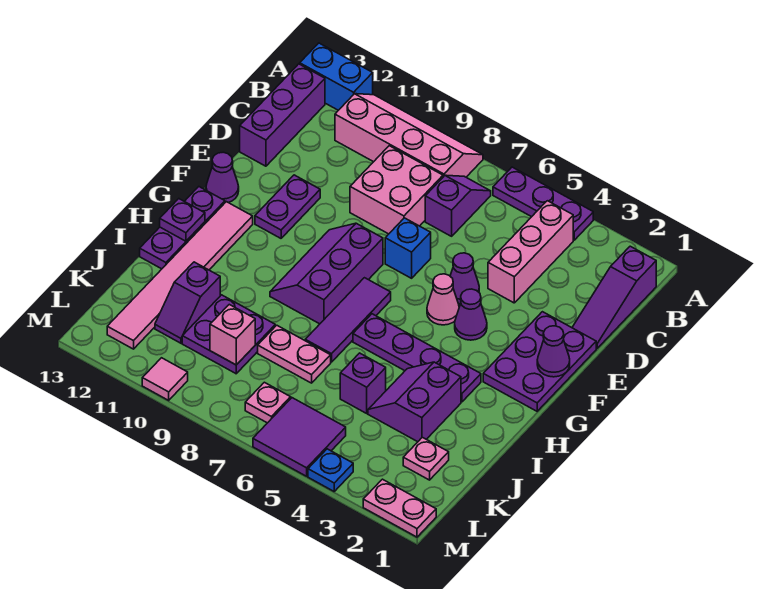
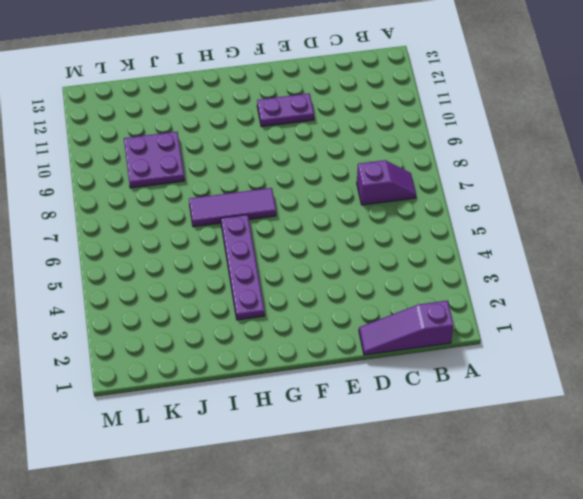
none -> purple 1x3 plate [493,167,593,240]
none -> pink 2x4 slope [335,94,483,177]
none -> blue 1x2 brick [300,43,373,110]
none -> pink 1x3 brick [488,201,573,303]

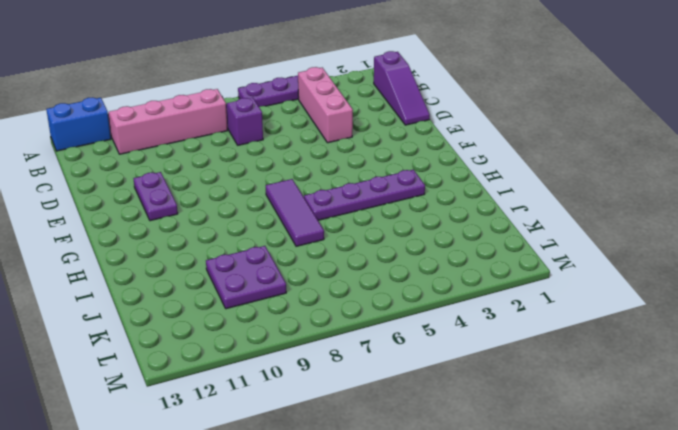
none -> purple 1x3 brick [240,64,325,166]
none -> pink 2x2 brick [350,146,443,234]
none -> purple 2x3 plate [483,312,596,411]
none -> purple 1x1 cone [450,253,479,304]

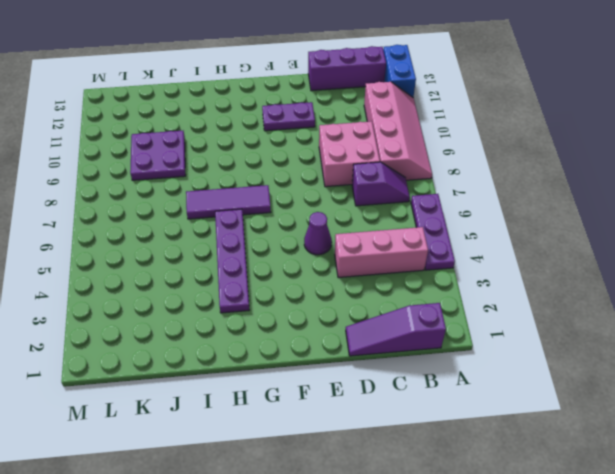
none -> purple 2x3 plate [483,312,596,411]
none -> blue 1x1 brick [385,218,431,278]
none -> purple 1x1 cone [455,289,487,340]
none -> pink 1x1 cone [427,274,459,325]

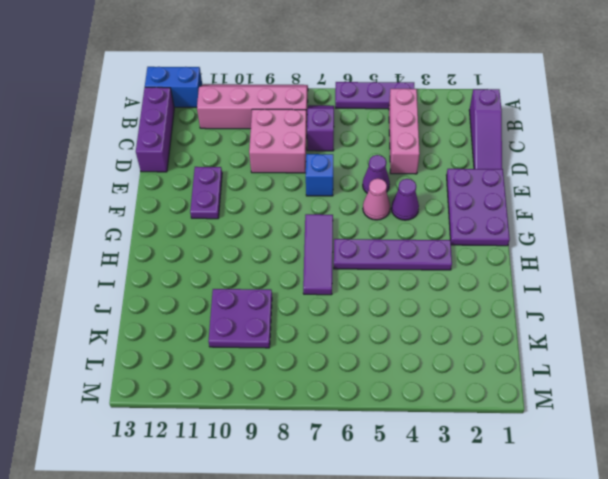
none -> purple 2x3 slope [270,223,383,324]
none -> purple 1x1 cone [206,152,239,203]
none -> pink 1x6 tile [107,202,253,349]
none -> purple 1x3 plate [140,187,225,269]

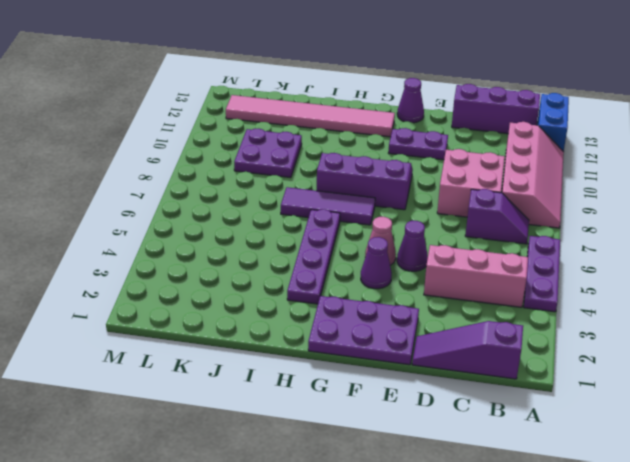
none -> blue 1x1 brick [385,218,431,278]
none -> purple 1x3 plate [140,187,225,269]
none -> purple 2x2 slope [368,362,461,442]
none -> purple 1x1 brick [340,353,386,413]

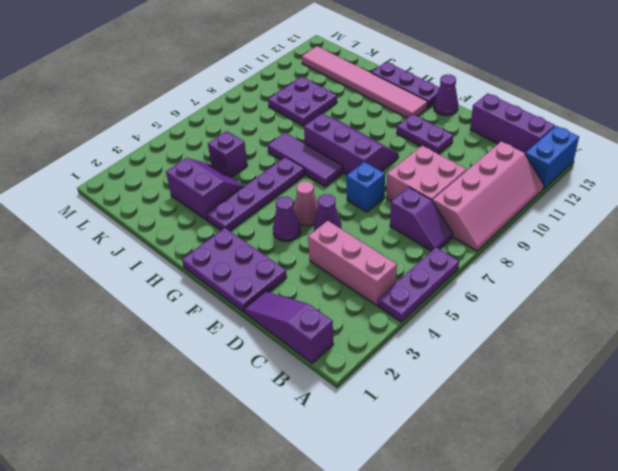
none -> pink 1x2 plate [258,325,331,383]
none -> purple 1x2 slope [155,262,220,343]
none -> pink 1x1 plate [403,437,449,480]
none -> purple 2x2 tile [253,398,346,476]

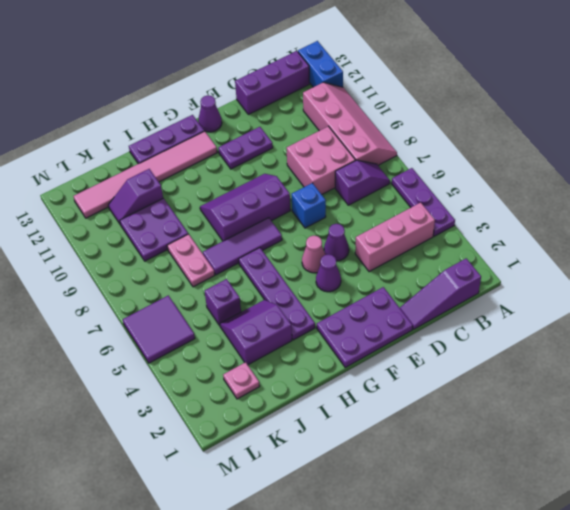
none -> pink 1x1 plate [245,382,291,423]
none -> pink 1x2 plate [363,479,436,537]
none -> blue 1x1 plate [308,449,353,491]
none -> pink 1x1 tile [142,358,188,400]

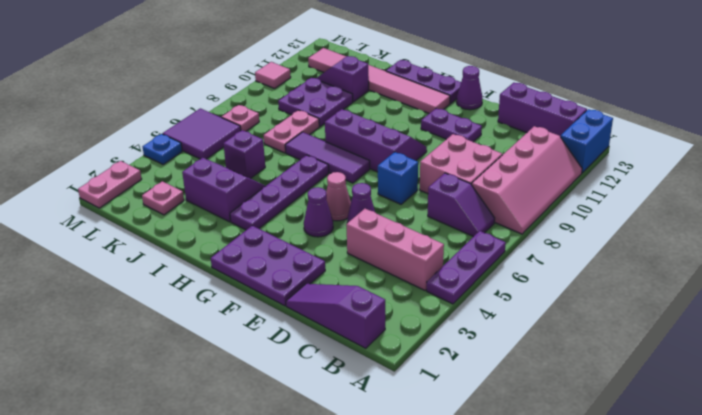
none -> purple 1x1 cone [537,326,570,377]
none -> purple 1x1 plate [160,199,205,241]
none -> pink 1x1 brick [210,305,255,365]

